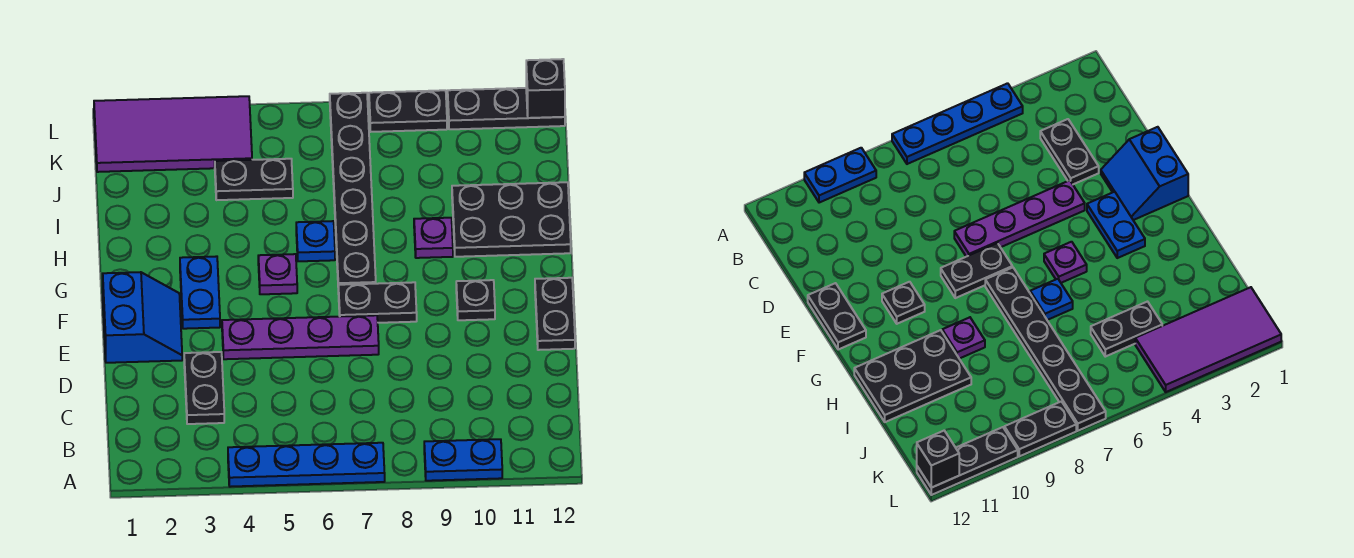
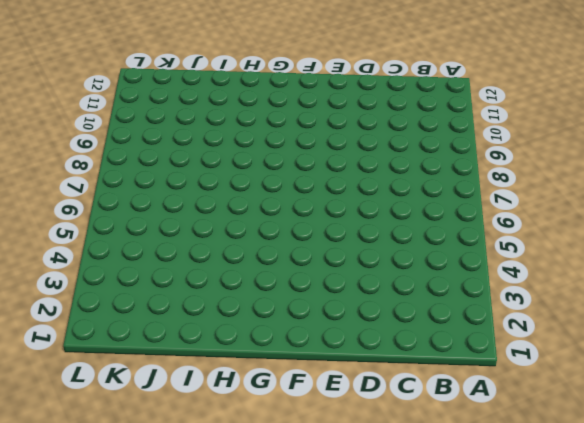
none -> blue 1x4 plate [228,443,385,487]
none -> blue 1x2 plate [424,439,502,481]
none -> black 1x2 plate [184,352,224,424]

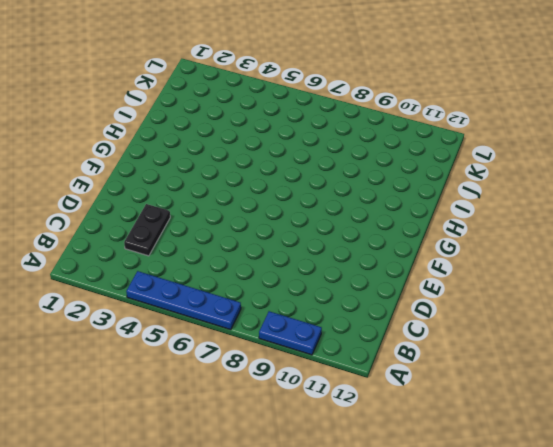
none -> blue 2x2 slope [103,272,182,363]
none -> purple 1x4 plate [222,315,379,359]
none -> black 1x2 plate [535,278,575,350]

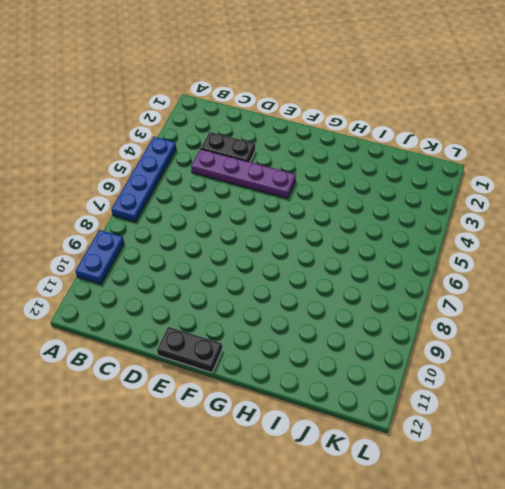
purple 1x4 plate [191,149,296,198] -> purple 1x4 plate turned to [222,315,379,359]
none -> blue 2x2 slope [103,272,182,363]
none -> blue 1x2 plate [180,256,220,329]
none -> black 1x2 plate [338,282,417,323]

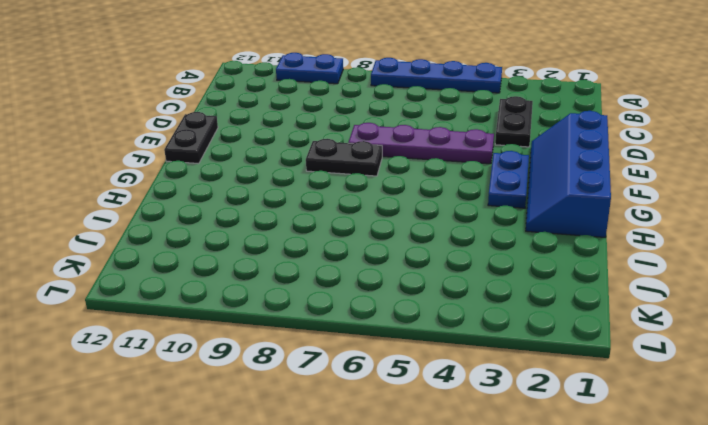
blue 2x4 slope [526,111,611,237] -> blue 2x2 slope [103,272,182,363]
none -> black 1x1 plate [456,280,495,320]
none -> purple 1x1 plate [258,254,297,294]
none -> black 1x6 plate [330,93,376,285]

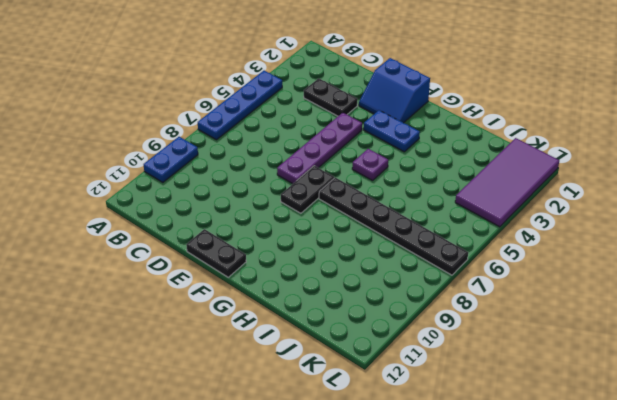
none -> black 1x1 plate [456,280,495,320]
none -> blue 1x1 plate [296,221,335,261]
none -> purple 1x1 plate [414,218,453,258]

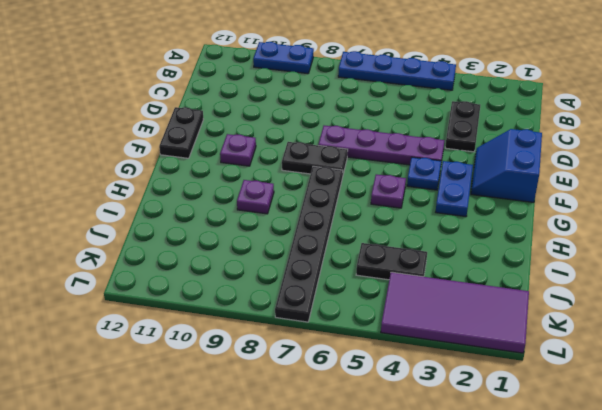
blue 1x1 plate [407,157,441,190] -> blue 1x1 plate moved to [296,221,335,261]
purple 1x1 plate [220,134,256,166] -> black 1x1 plate [456,280,495,320]
none -> black 2x3 plate [452,182,571,257]
none -> black 1x2 plate [369,90,447,132]
none -> black 1x3 plate [448,88,565,129]

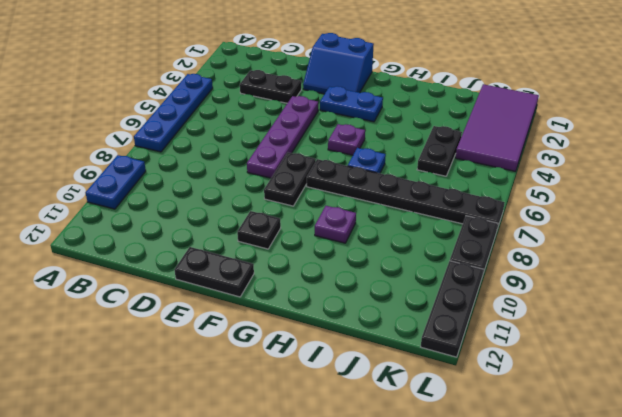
none -> black 2x3 plate [452,182,571,257]
none -> black 1x1 brick [526,59,565,118]

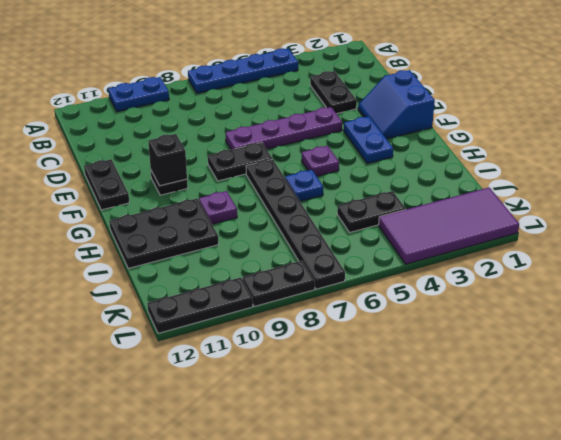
black 1x1 brick [148,134,187,186] -> black 1x1 brick moved to [526,59,565,118]

